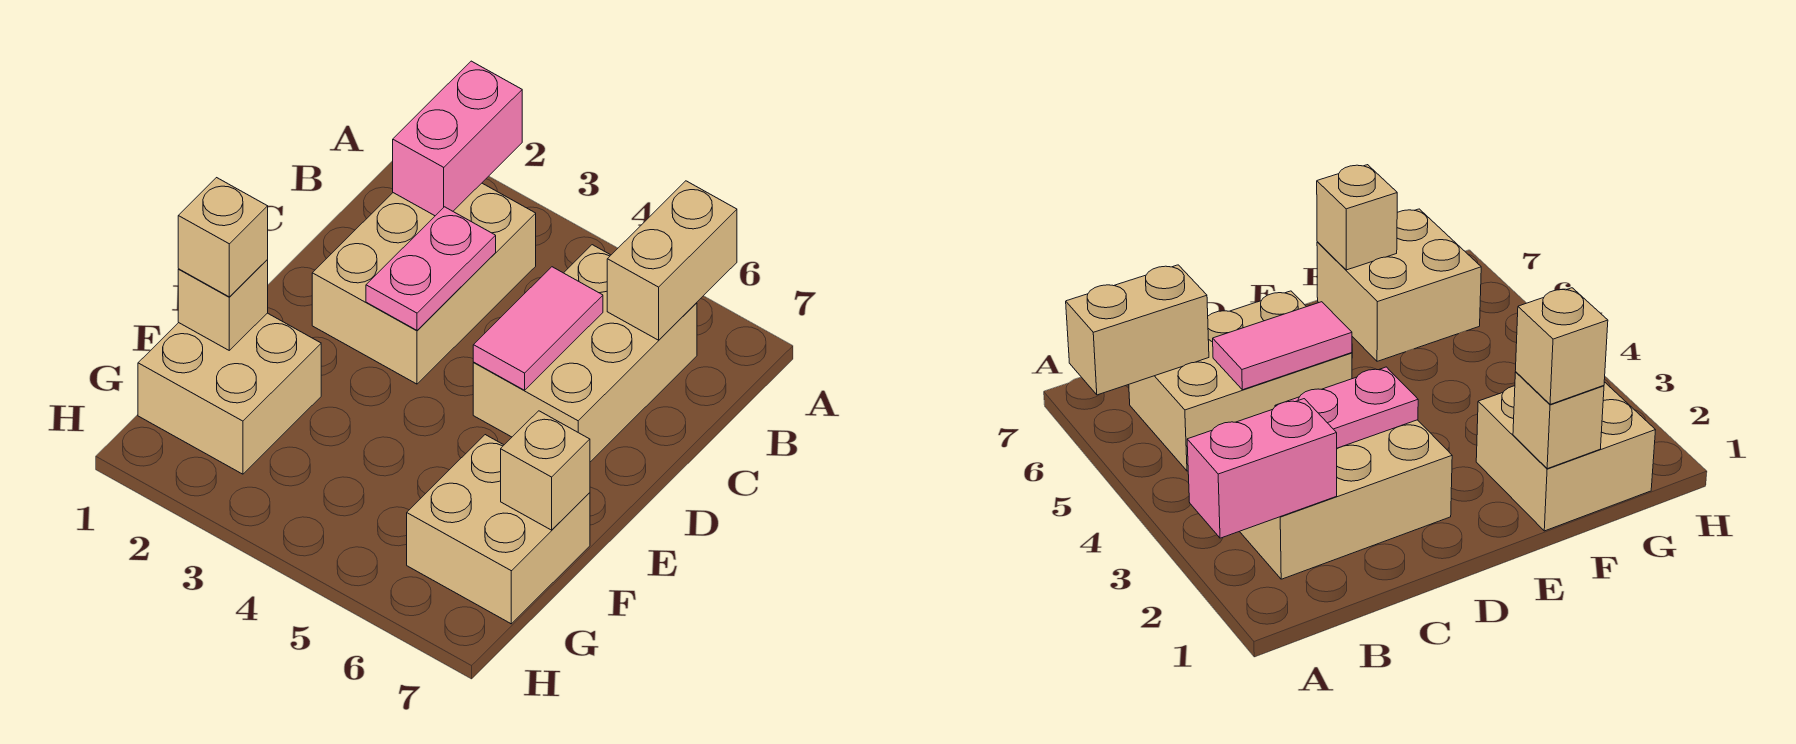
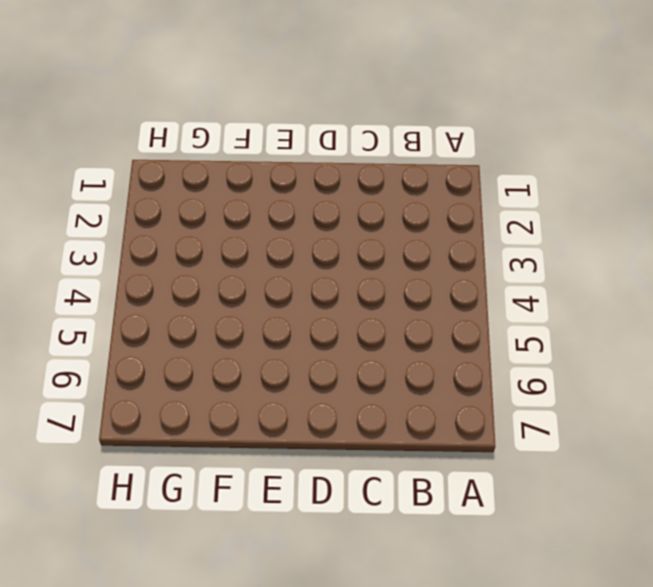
none -> tan 2x3 brick [312,183,536,384]
none -> tan 2x3 brick [473,245,697,462]

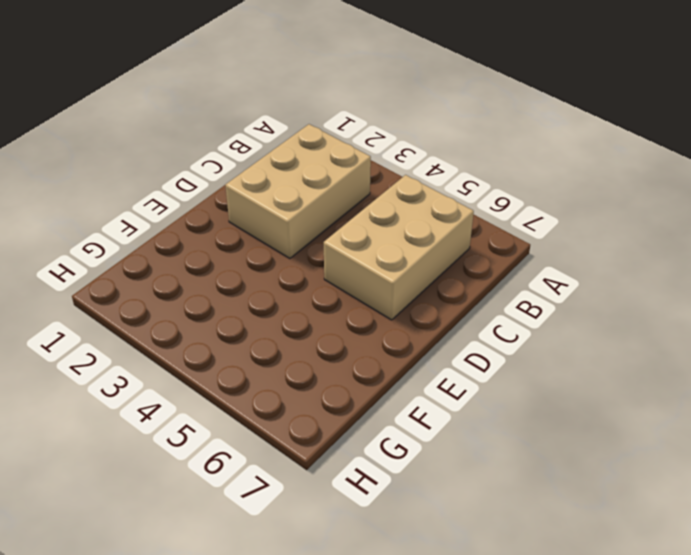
none -> tan 2x2 brick [138,313,321,474]
none -> tan 2x2 brick [407,435,590,624]

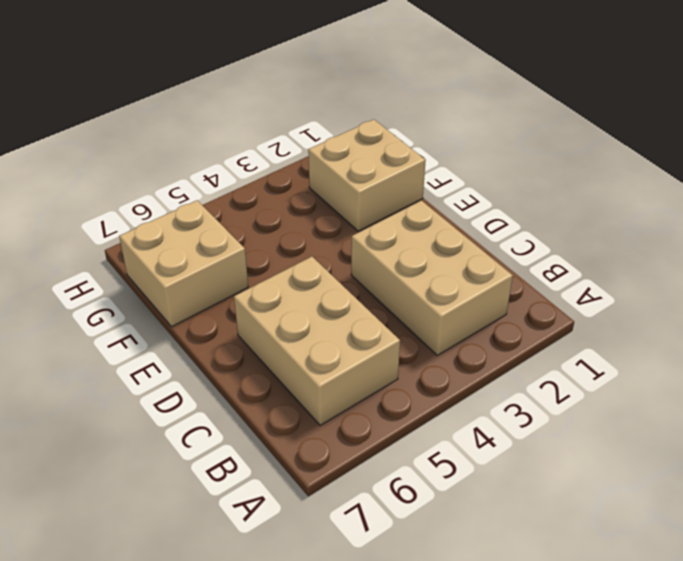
none -> pink 1x2 brick [393,61,522,216]
none -> tan 1x2 brick [607,181,737,340]

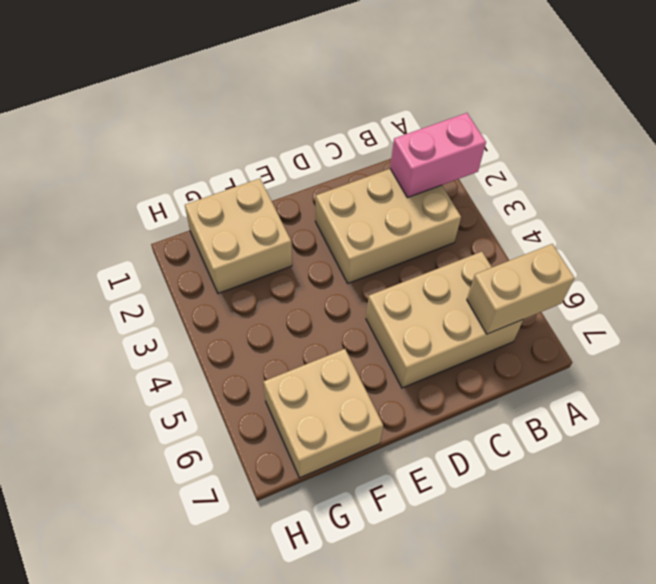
none -> pink 1x2 plate [366,207,496,330]
none -> pink 1x2 tile [473,267,603,390]

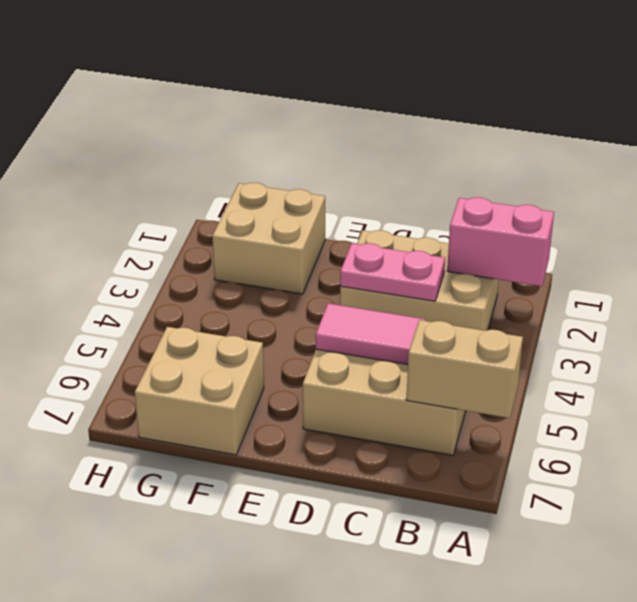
none -> tan 1x1 brick [178,260,268,350]
none -> tan 1x1 brick [501,411,590,530]

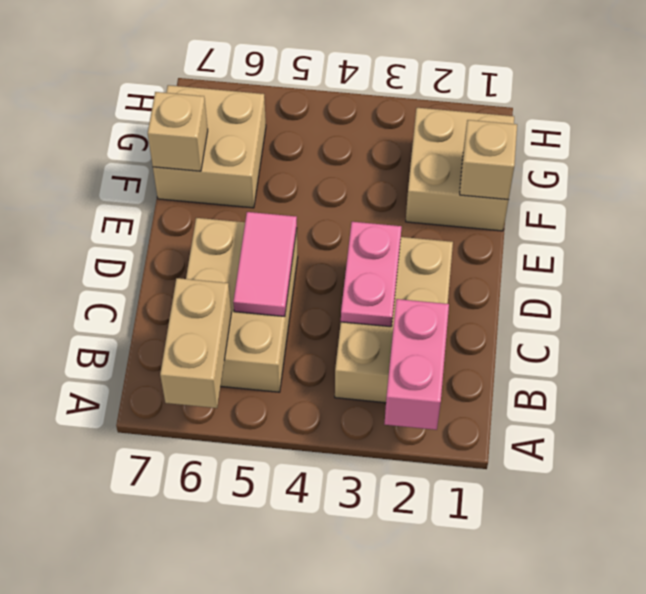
none -> tan 1x1 brick [178,178,268,297]

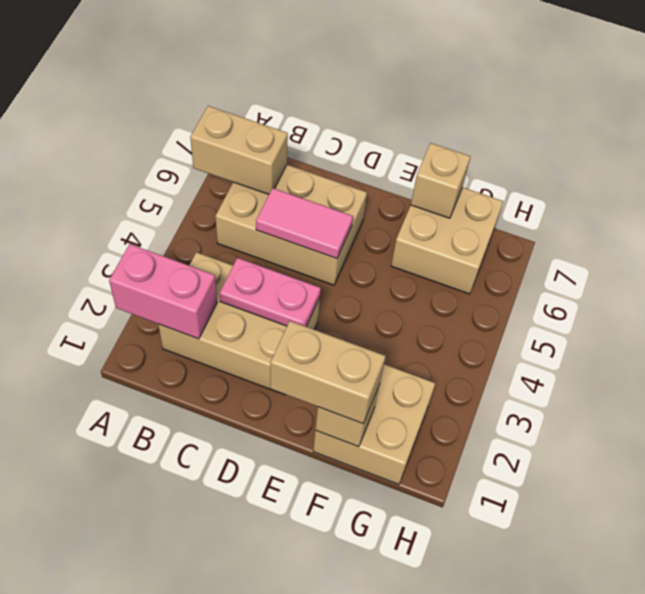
tan 1x2 brick [270,321,386,424] -> tan 1x1 brick [178,178,268,297]

